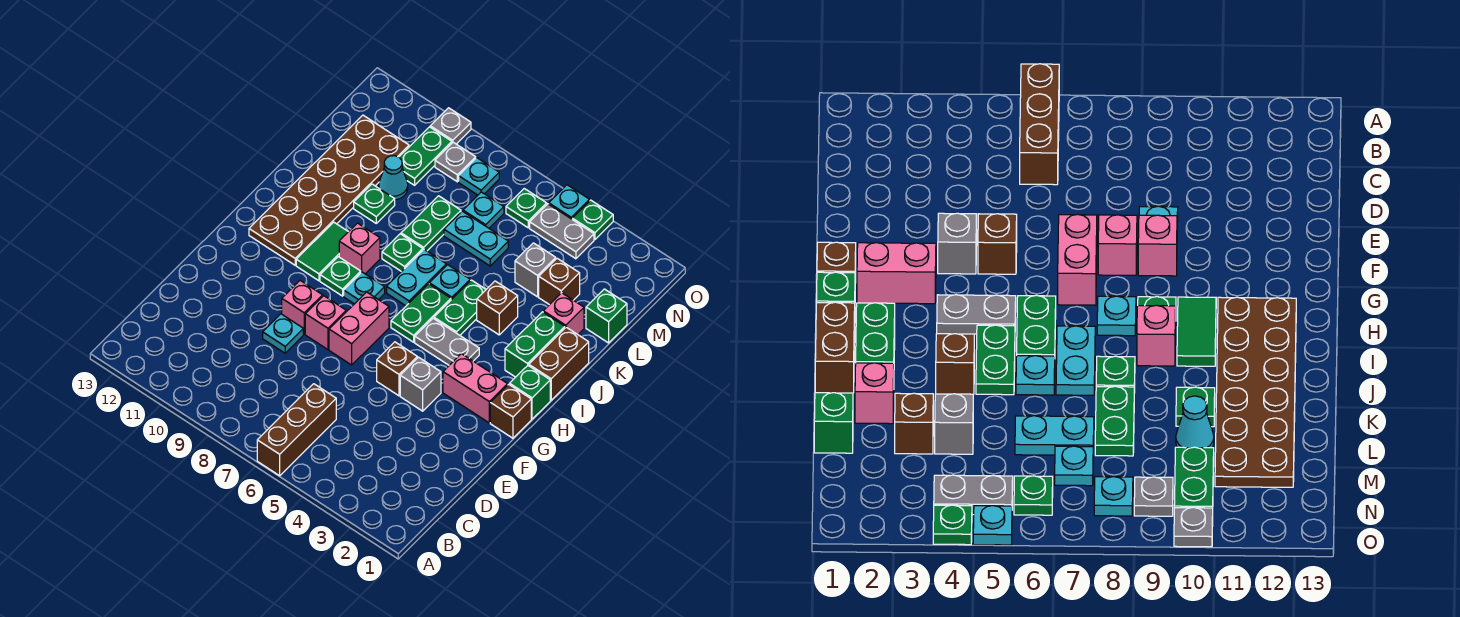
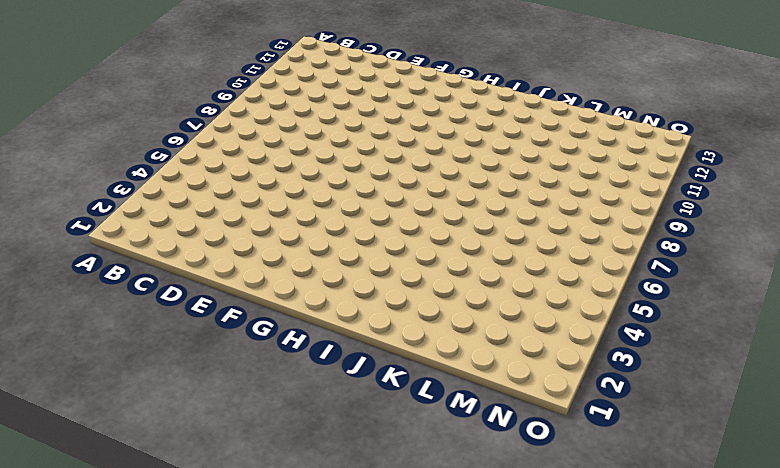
none -> brown 1x3 brick [257,384,336,476]
none -> cyan 1x1 plate [263,314,303,353]
none -> grey 1x1 brick [400,357,441,411]
none -> brown 1x1 brick [377,342,417,396]

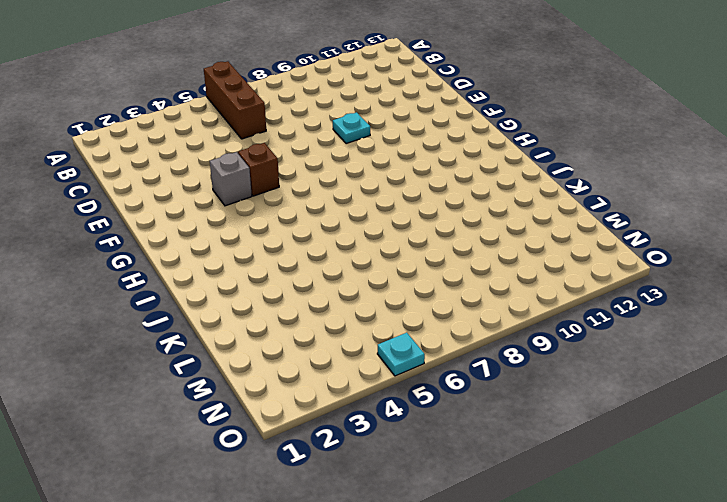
none -> pink 1x2 brick [329,292,389,365]
none -> pink 1x1 brick [305,296,346,350]
none -> pink 1x1 brick [282,280,323,334]
none -> brown 1x1 brick [490,384,531,438]

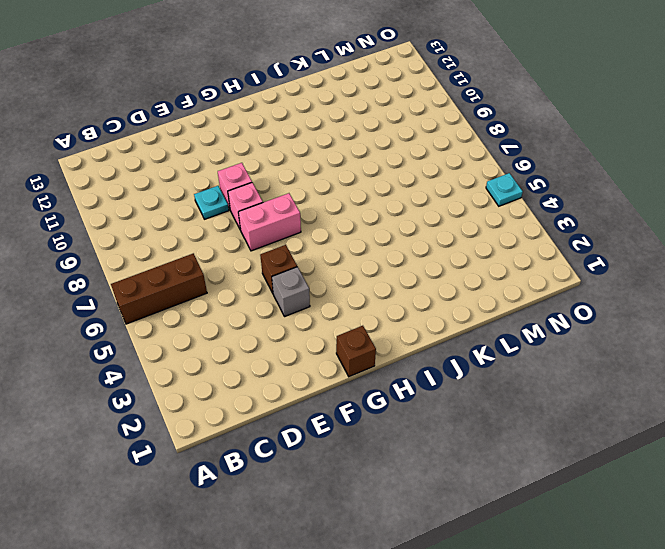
none -> pink 1x2 brick [443,354,508,423]
none -> green 1x1 brick [510,366,550,419]
none -> grey 1x2 plate [415,318,479,365]
none -> green 1x2 plate [391,284,451,342]

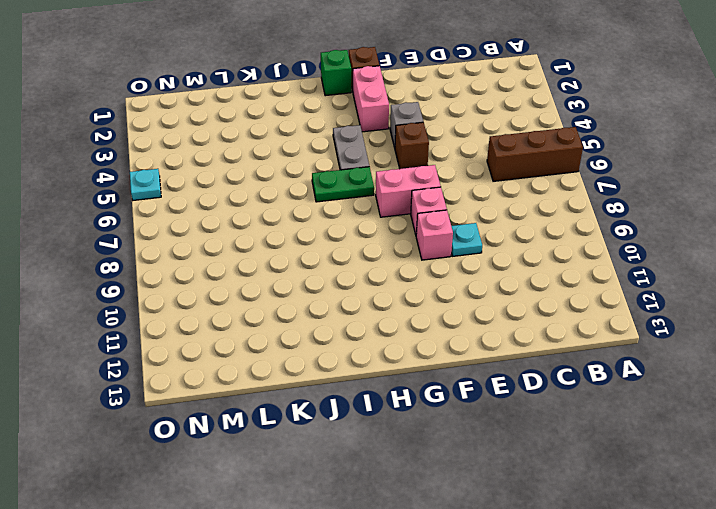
none -> cyan 1x1 plate [344,272,385,304]
none -> green 1x1 plate [320,257,361,296]
none -> green 1x2 tile [296,222,348,281]
none -> brown 2x6 plate [249,115,409,265]

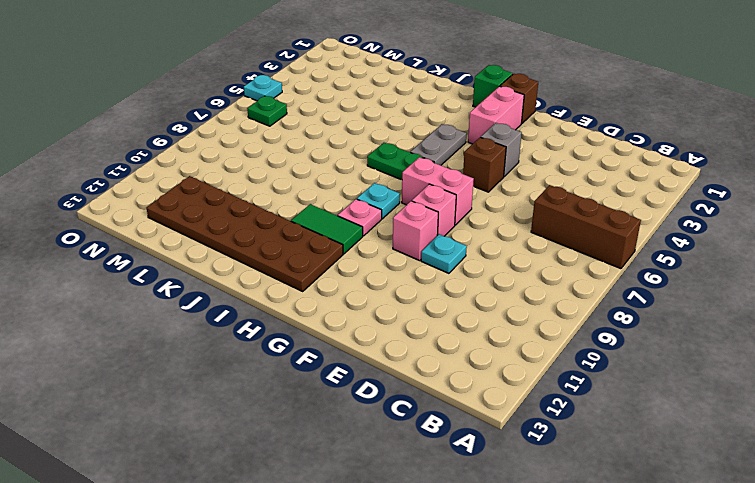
pink 1x1 plate [338,199,382,236] -> green 1x1 plate [320,257,361,296]
none -> brown 1x2 brick [529,327,589,400]
none -> green 1x2 brick [505,312,565,377]
none -> green 1x2 plate [434,280,486,335]
none -> cyan 1x2 plate [387,250,446,306]

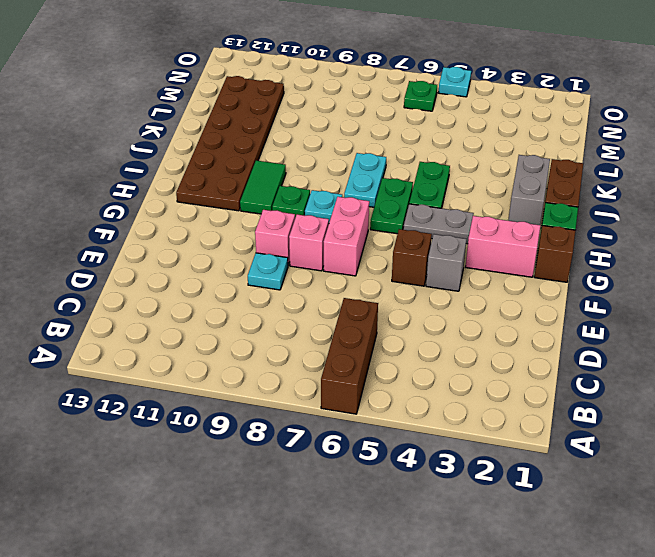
grey 1x2 brick [508,155,550,225] -> green 1x2 brick [505,312,565,377]
none -> pink 1x1 brick [339,223,380,274]
none -> brown 1x1 brick [477,281,518,335]
none -> cyan 1x1 plate [429,265,470,300]
none -> green 1x1 plate [382,234,423,271]

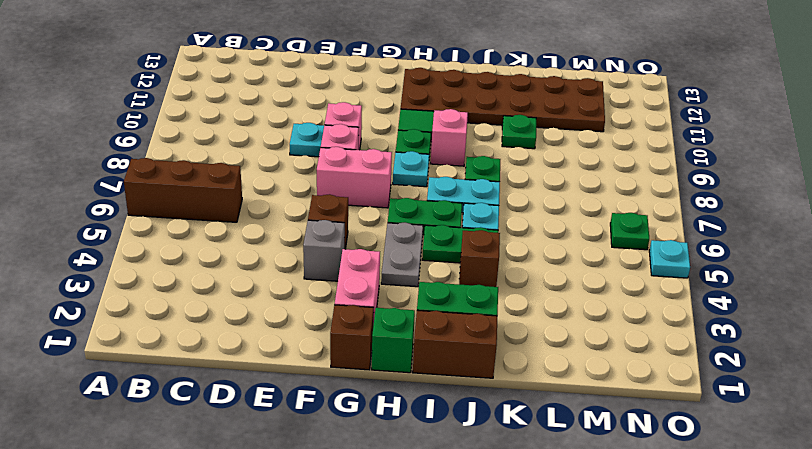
none -> pink 1x1 brick [543,293,584,334]
none -> green 1x2 plate [401,196,461,251]
none -> green 1x1 brick [586,289,627,343]
none -> brown 1x1 brick [539,258,580,305]

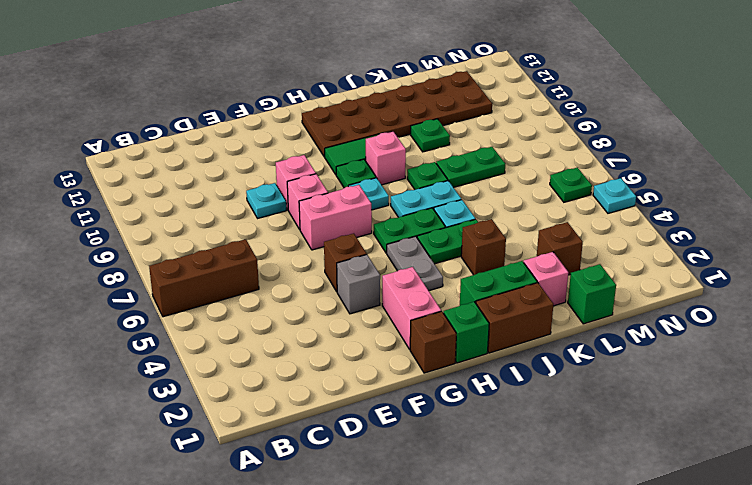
none -> grey 1x1 brick [515,243,556,297]
none -> cyan 1x2 plate [444,211,508,266]
none -> cyan 1x1 cone [379,156,408,200]
none -> cyan 1x1 plate [463,192,504,228]

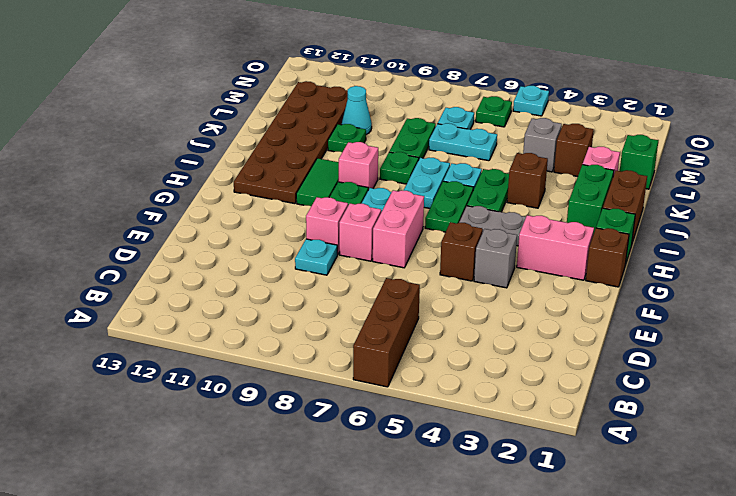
none -> green 1x2 plate [399,127,452,185]
none -> grey 1x2 plate [530,204,594,259]
none -> cyan 1x1 plate [459,158,499,195]
none -> grey 1x1 plate [435,142,476,182]

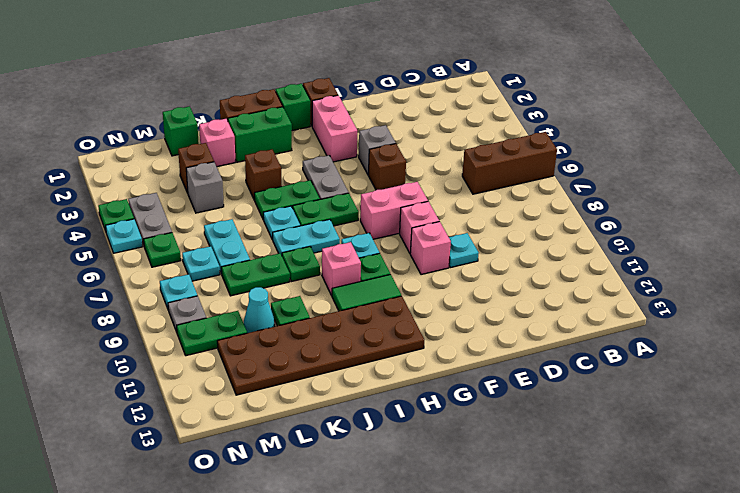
none -> grey 1x1 plate [430,108,471,144]

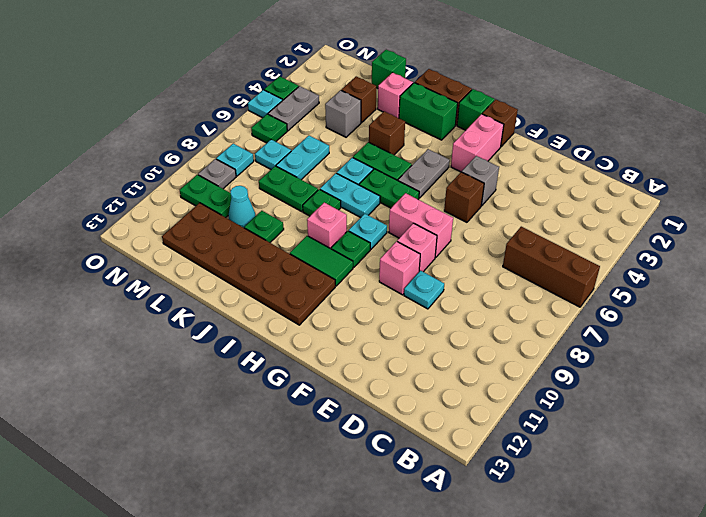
none -> grey 1x1 plate [430,108,471,144]

